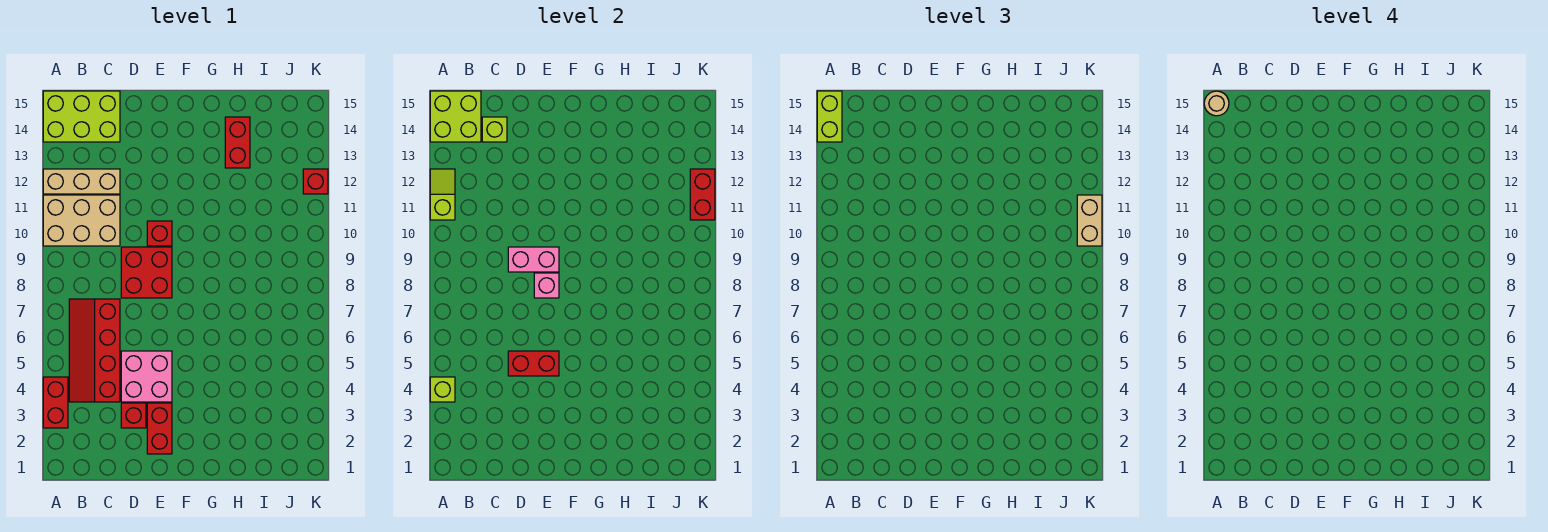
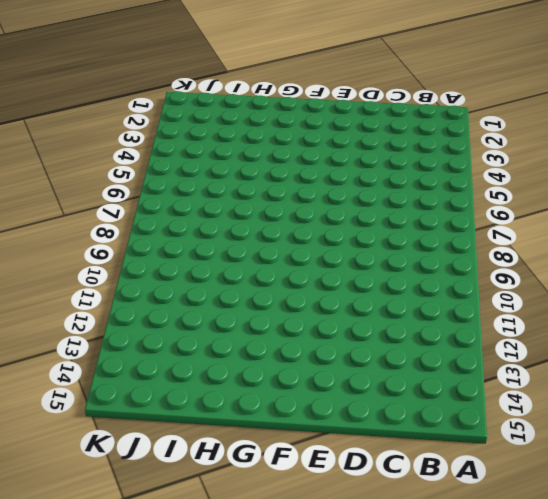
none -> red 1x2 brick [43,377,68,428]
none -> tan 2x3 brick [43,195,120,246]
none -> tan 1x3 brick [43,169,120,194]

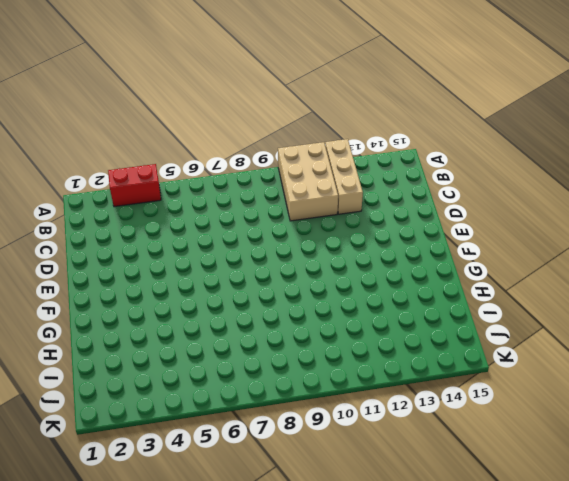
none -> lime 2x3 brick [43,91,120,142]
none -> red 2x4 slope [69,299,120,402]
none -> red 1x1 brick [121,403,146,428]

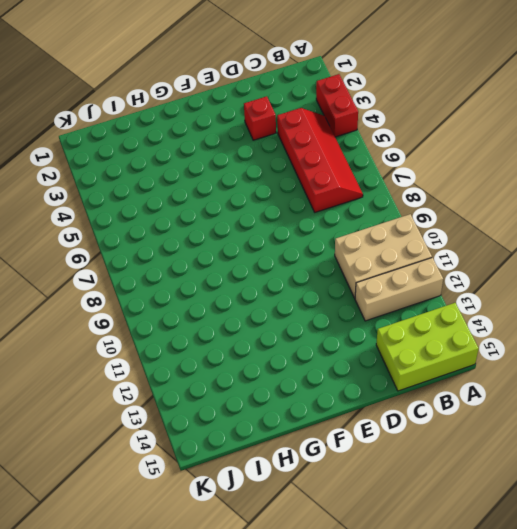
none -> pink 2x2 brick [121,351,172,402]
none -> red 2x2 brick [121,247,172,298]
none -> red 1x2 brick [147,403,172,454]

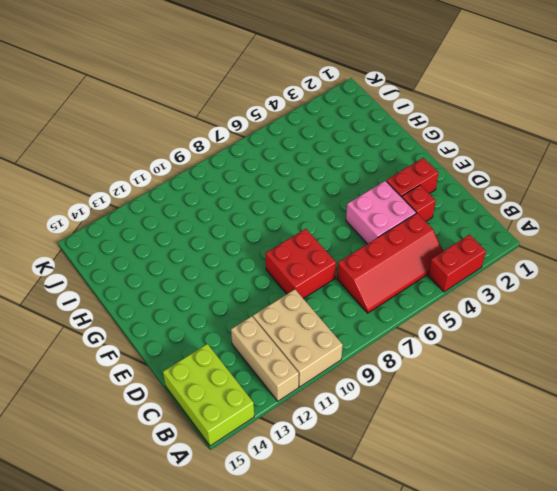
none -> red 1x1 brick [147,221,172,246]
none -> red 1x2 brick [225,117,250,168]
none -> red 1x1 brick [303,169,328,194]

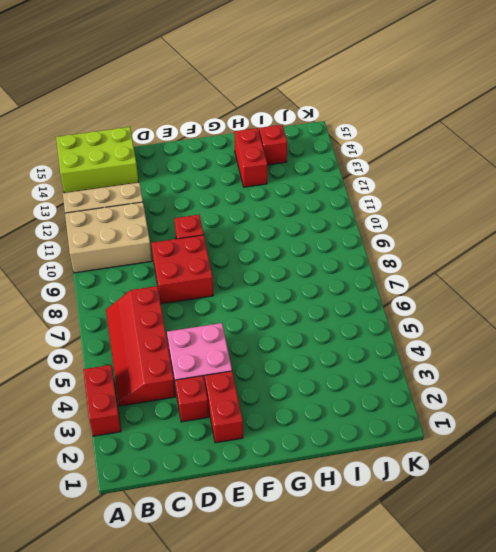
red 1x1 brick [259,125,287,165] -> red 1x1 brick moved to [303,169,328,194]
none -> lime 1x1 brick [430,377,455,402]
none -> lime 1x2 slope [430,169,455,220]
none -> lime 2x2 brick [430,91,481,142]

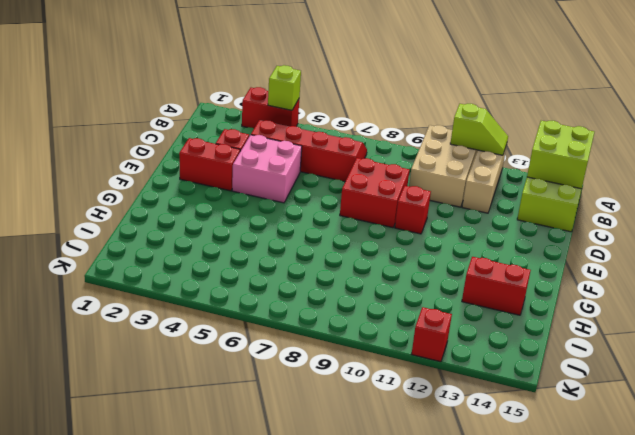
none -> lime 1x1 brick [482,117,507,142]
none -> red 1x2 brick [508,351,559,376]
none -> pink 1x2 brick [508,247,559,272]

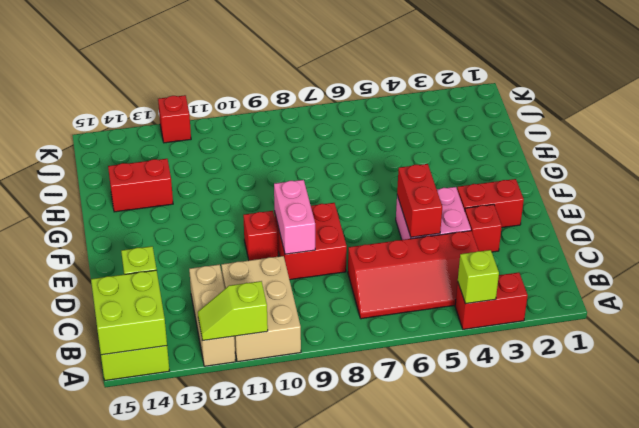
none -> pink 1x1 brick [534,273,559,298]
none -> red 1x2 brick [690,169,715,220]
none -> lime 1x2 brick [817,91,842,142]

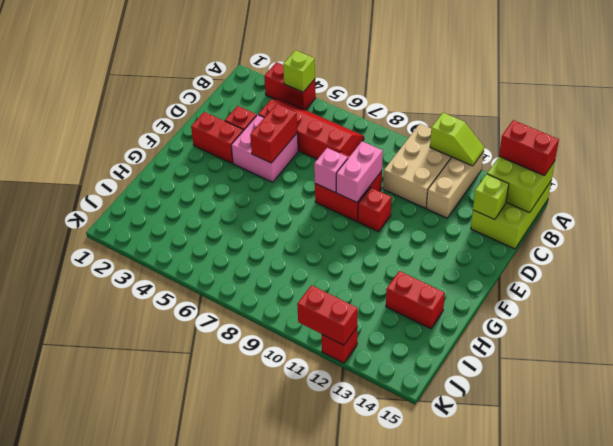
red 1x2 brick [499,120,559,176] -> lime 1x2 brick [817,91,842,142]
none -> tan 1x2 brick [1077,195,1102,246]
none -> tan 1x1 round brick [1204,91,1229,116]

